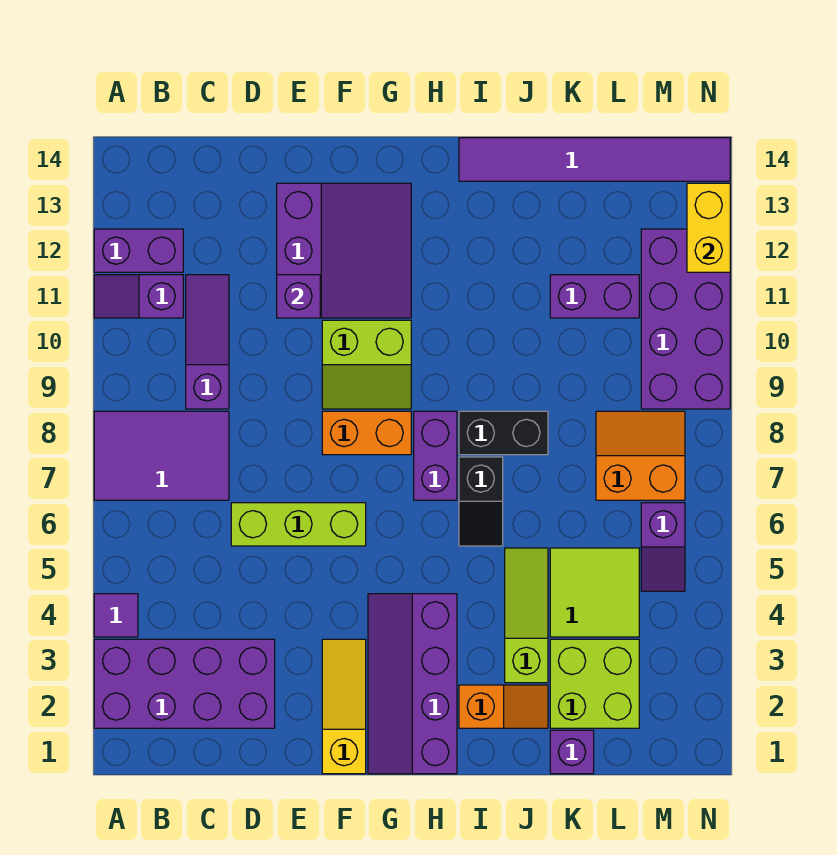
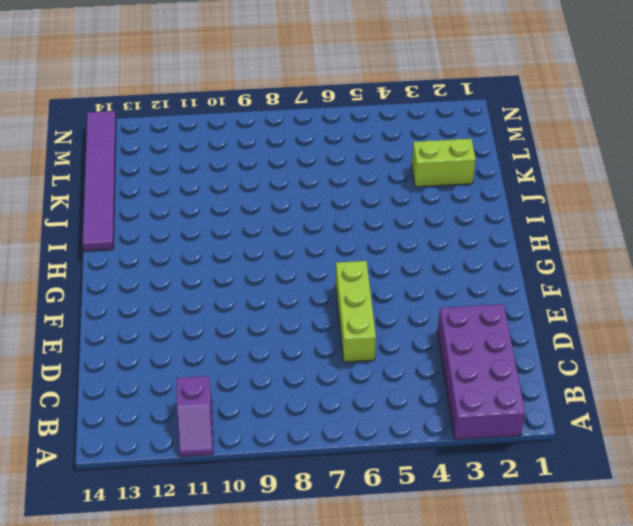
lime 1x2 brick [412,139,476,187] -> lime 2x2 brick [550,639,639,728]
none -> purple 1x1 tile [94,594,138,637]
none -> purple 2x3 tile [94,411,229,500]
none -> purple 1x2 brick [94,229,183,272]

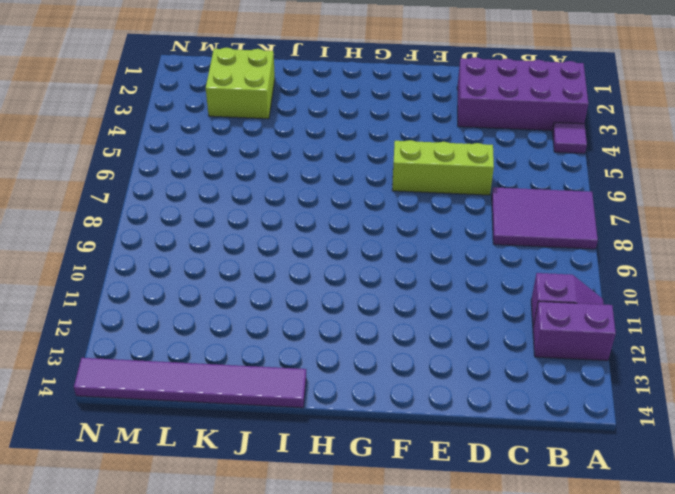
none -> purple 1x3 slope [186,275,229,409]
none -> purple 3x3 slope [277,183,411,318]
none -> yellow 1x3 slope [322,639,366,774]

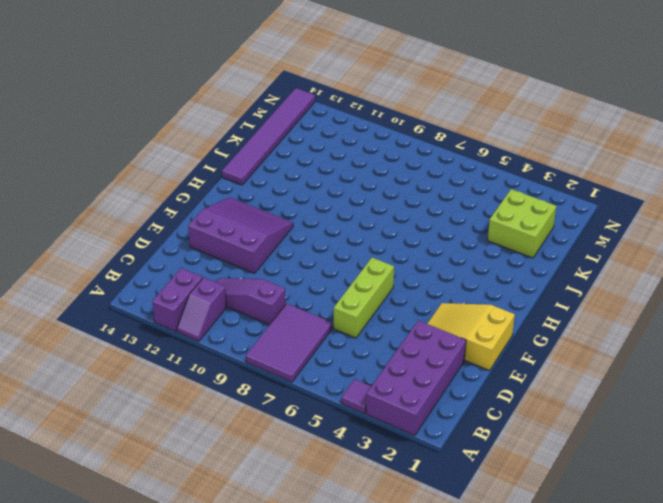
yellow 2x3 slope [427,303,515,371] -> yellow 1x3 slope [322,639,366,774]
none -> orange 1x2 brick [322,411,411,455]
none -> lime 2x2 slope [322,320,411,409]
none -> purple 2x4 slope [368,594,457,774]

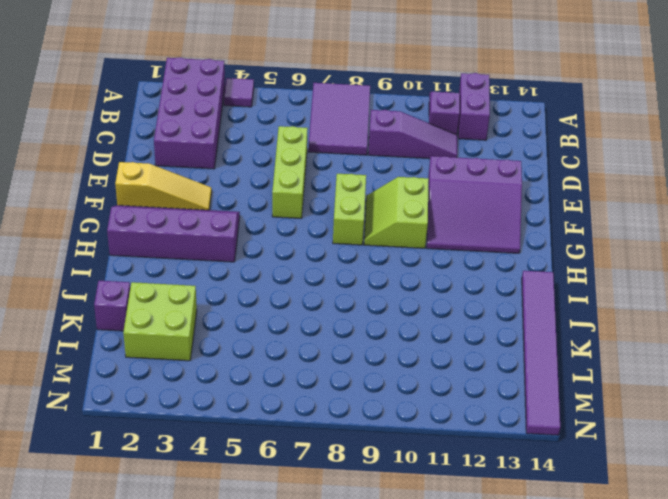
lime 1x2 brick [333,174,366,245] -> orange 1x2 brick [322,411,411,455]
none -> purple 1x2 brick [414,411,457,500]
none -> orange 1x2 slope [459,685,548,728]
none -> black 1x2 slope [459,457,503,546]

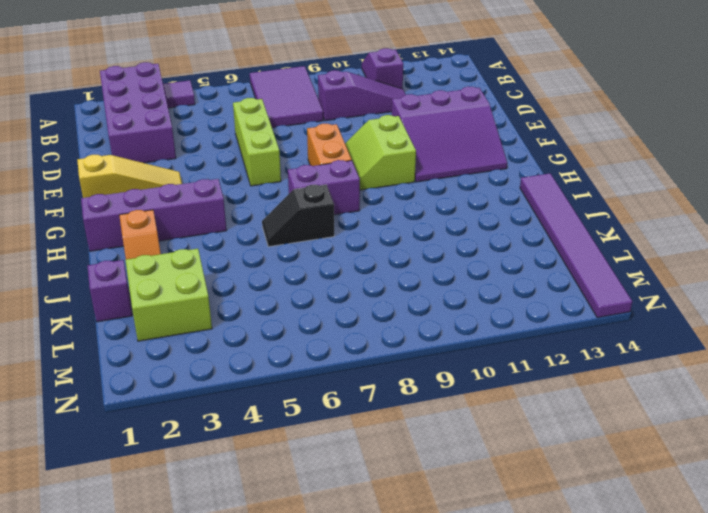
none -> purple 1x2 brick [94,229,183,272]
none -> black 1x2 brick [459,411,548,455]
none -> lime 1x3 slope [505,548,548,683]

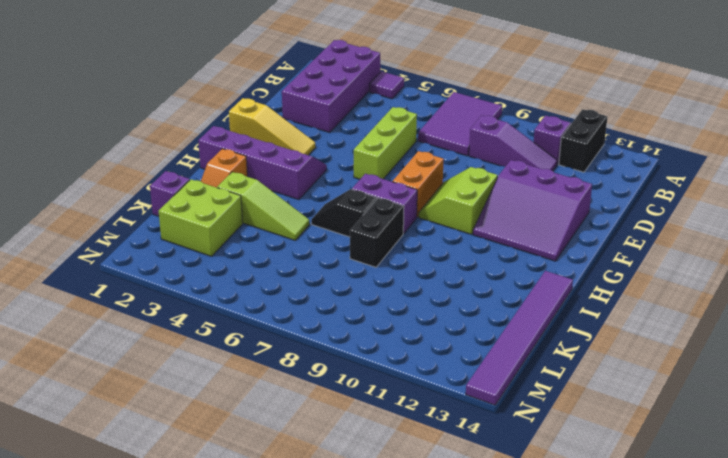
black 1x2 brick [559,109,607,172] -> purple 1x2 brick [94,229,183,272]
none -> lime 2x2 tile [550,548,639,637]
none -> purple 1x2 brick [550,275,639,318]
none -> orange 2x2 slope [596,411,685,500]

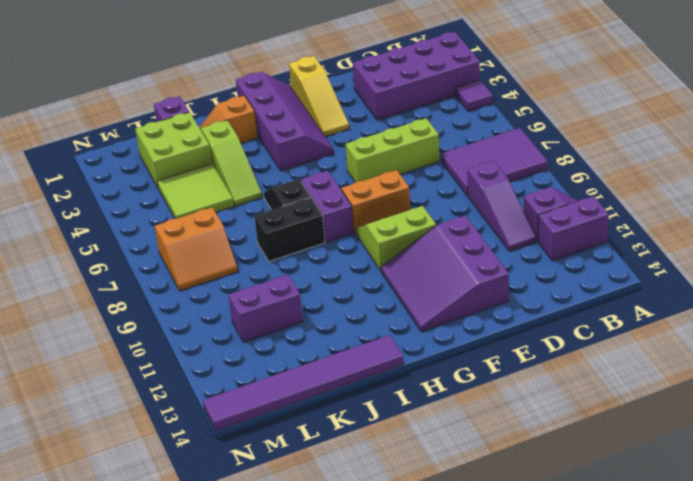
none -> purple 1x2 slope [641,503,685,591]
none -> purple 2x4 brick [641,229,730,409]
none -> purple 1x1 brick [277,275,320,318]

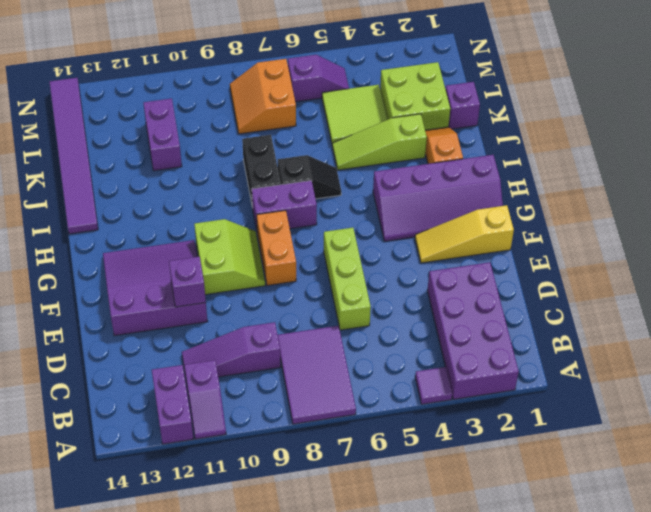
none -> purple 2x4 brick [641,229,730,409]
none -> yellow 1x2 brick [687,183,730,272]

